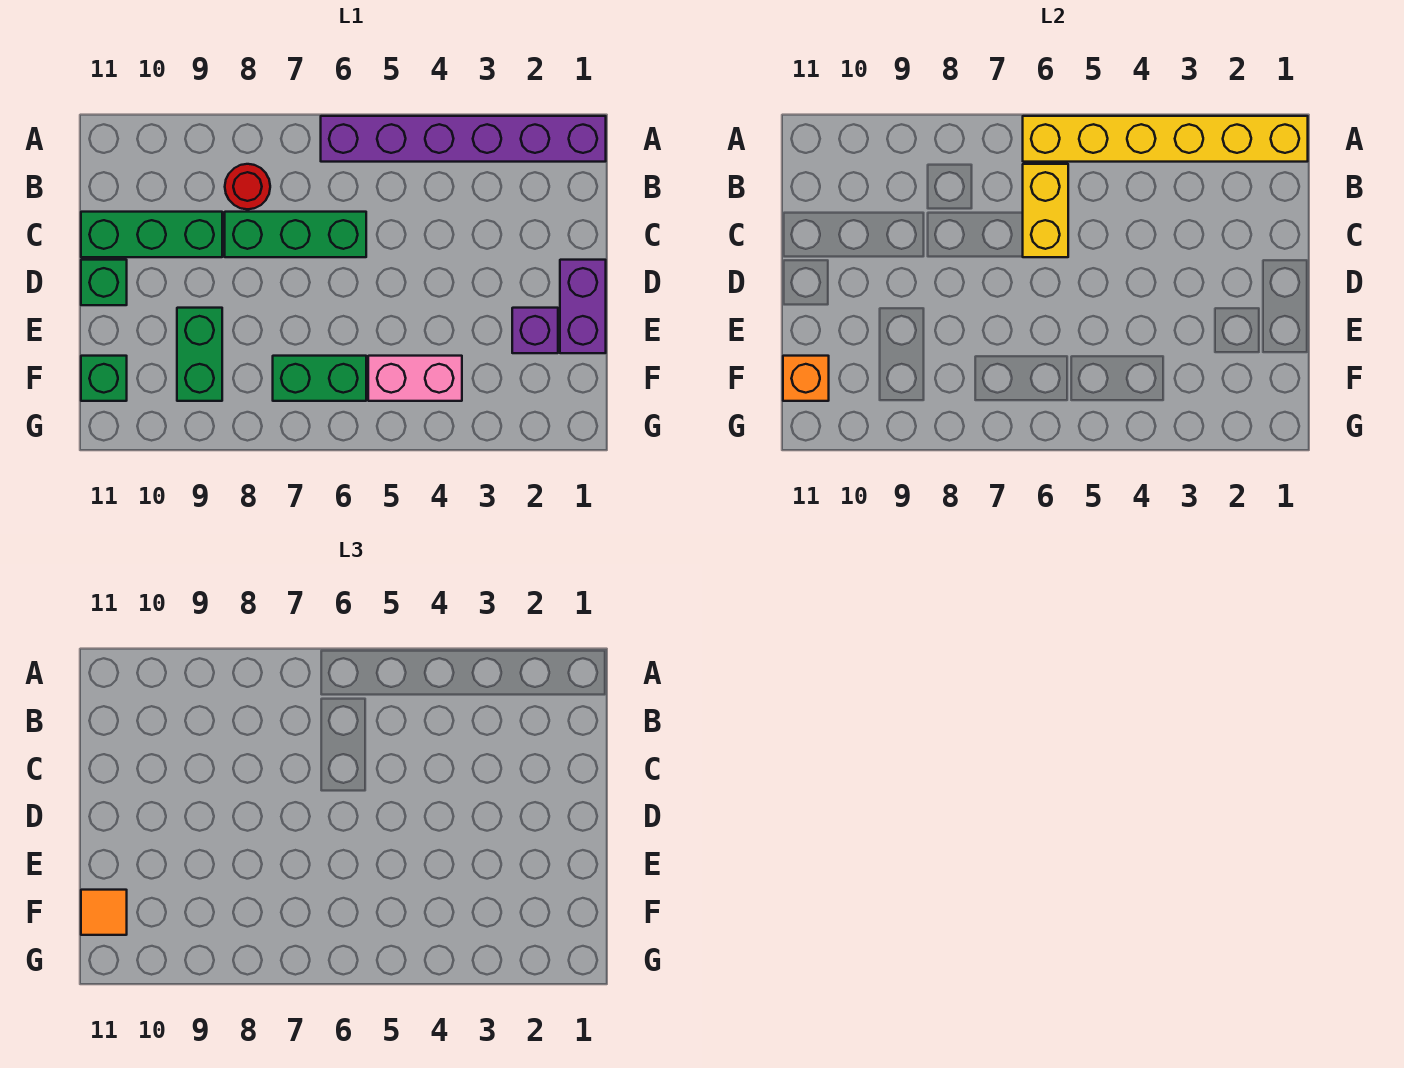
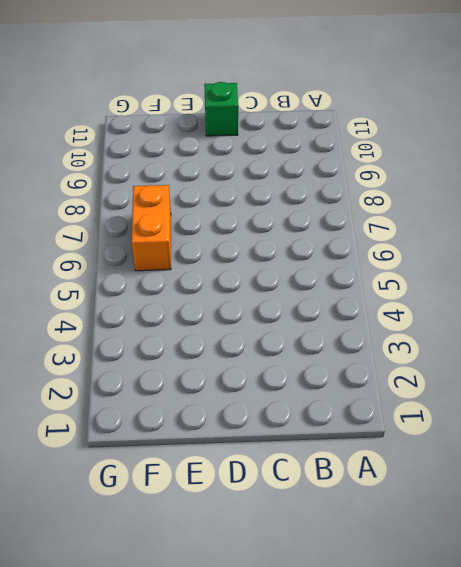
orange 1x2 brick [132,185,171,271] -> green 1x2 brick [273,356,366,401]
none -> purple 1x6 brick [321,116,606,162]
none -> red 1x1 round brick [225,164,270,209]
none -> green 1x3 brick [225,212,366,257]

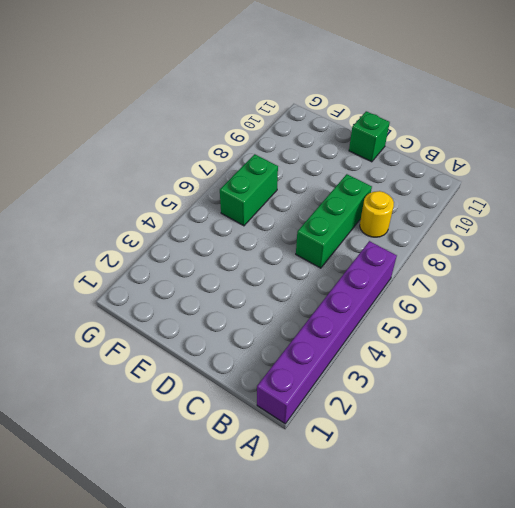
yellow 1x1 round brick [360,191,394,237] -> red 1x1 round brick [225,164,270,209]
none -> green 1x3 brick [81,212,222,257]
none -> purple 1x2 brick [560,260,606,353]
none -> purple 1x1 brick [512,308,558,353]

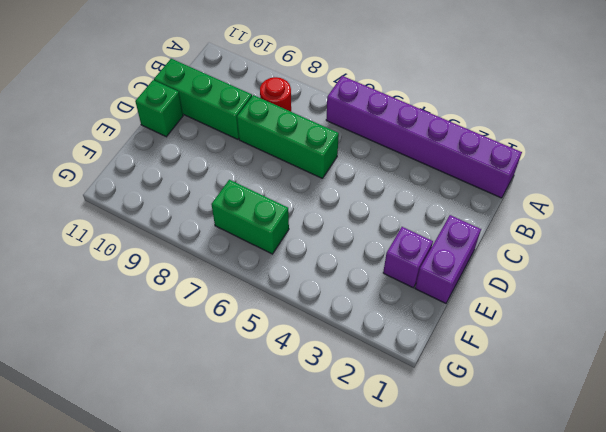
none -> green 1x2 brick [177,308,222,401]
none -> pink 1x2 brick [368,356,462,401]
none -> green 1x1 brick [81,356,127,401]

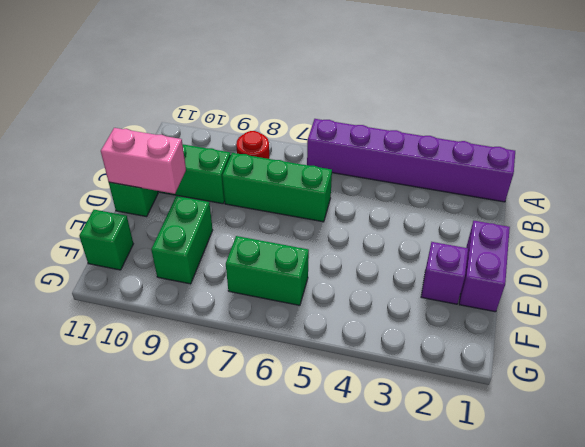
pink 1x2 brick [101,128,186,194] -> pink 1x2 brick moved to [368,356,462,401]
none -> yellow 1x6 brick [1023,116,1308,162]
none -> yellow 1x2 brick [1023,164,1068,257]
none -> orange 1x1 brick [783,356,829,401]

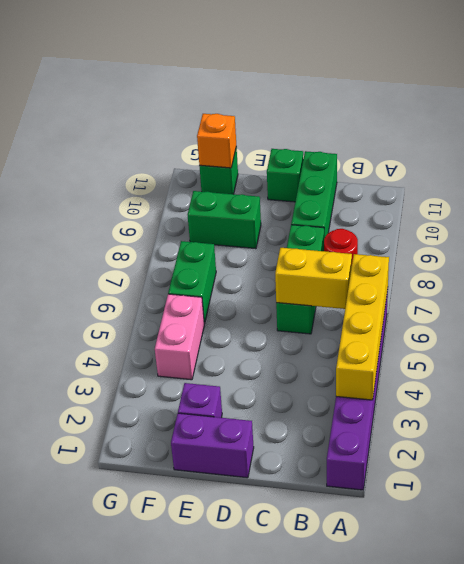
yellow 1x4 brick [336,254,389,400] -> yellow 1x6 brick [1023,116,1308,162]
none -> orange 1x1 tile [81,890,127,935]

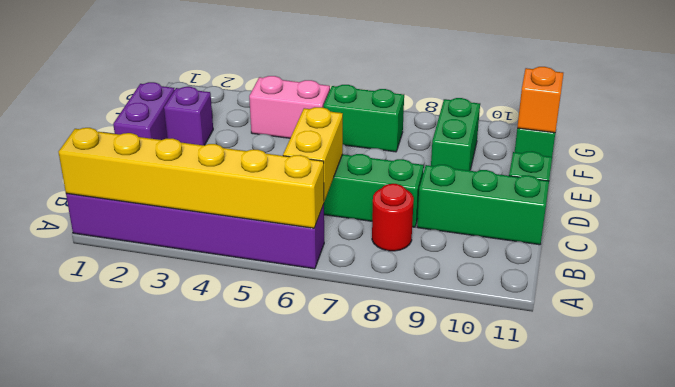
none -> orange 1x1 tile [81,890,127,935]

